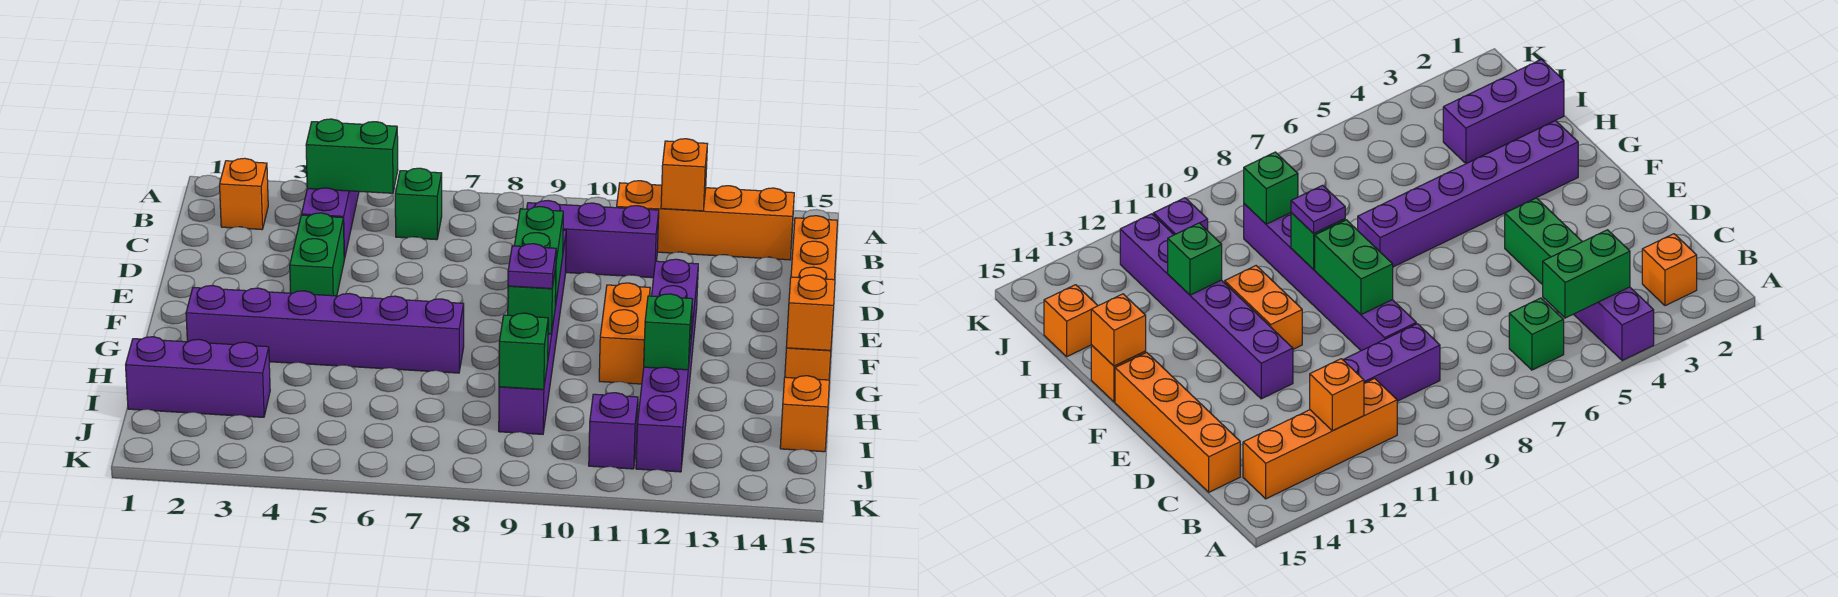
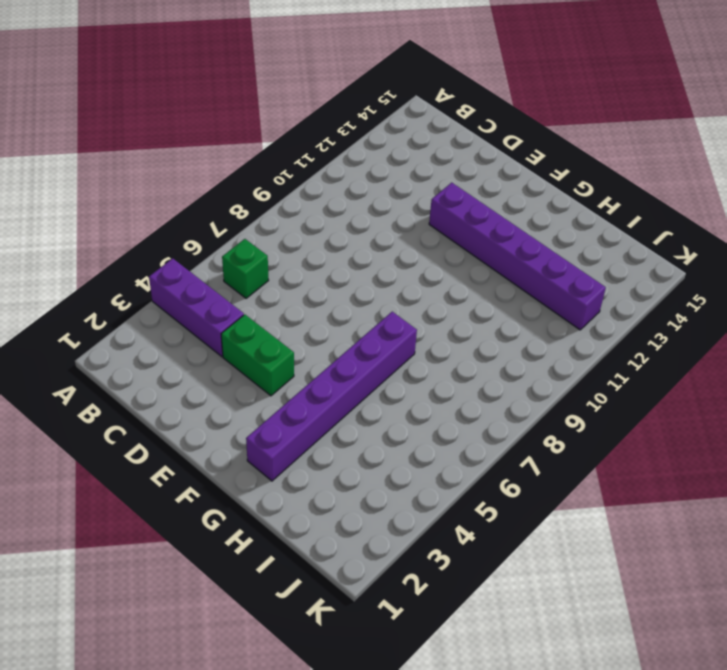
none -> orange 1x1 brick [220,158,268,230]
none -> orange 1x4 brick [617,181,794,260]
none -> purple 1x3 brick [527,201,659,278]

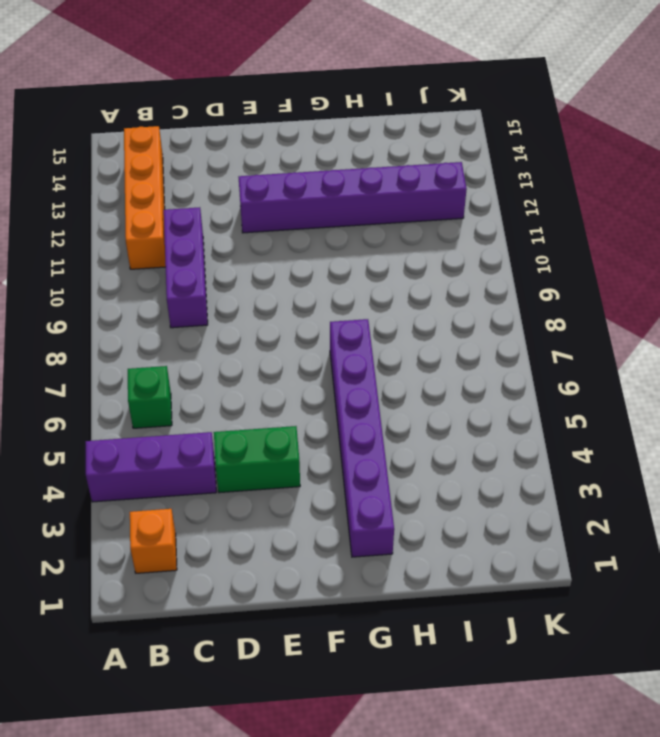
none -> orange 1x4 brick [791,216,837,280]
none -> purple 1x6 brick [499,230,566,434]
none -> orange 1x2 brick [599,283,650,384]

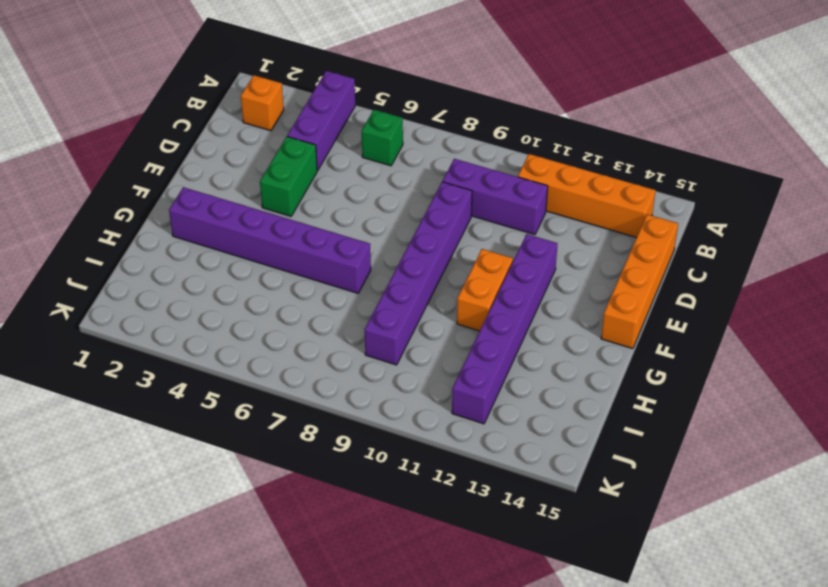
none -> orange 1x1 brick [785,348,831,380]
none -> purple 1x3 brick [126,337,270,417]
none -> orange 1x1 brick [780,376,829,452]

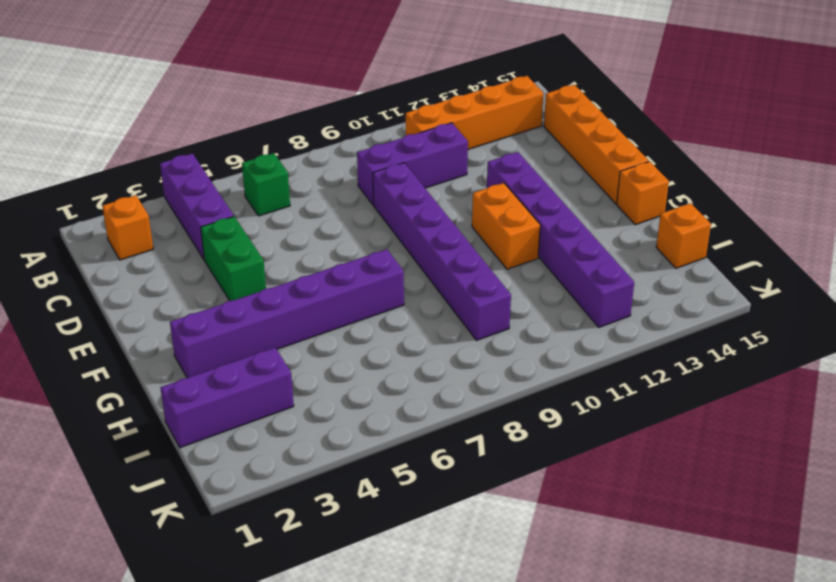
none -> purple 1x1 brick [589,393,638,469]
none -> green 1x2 brick [306,119,398,193]
none -> orange 1x1 brick [661,139,707,211]

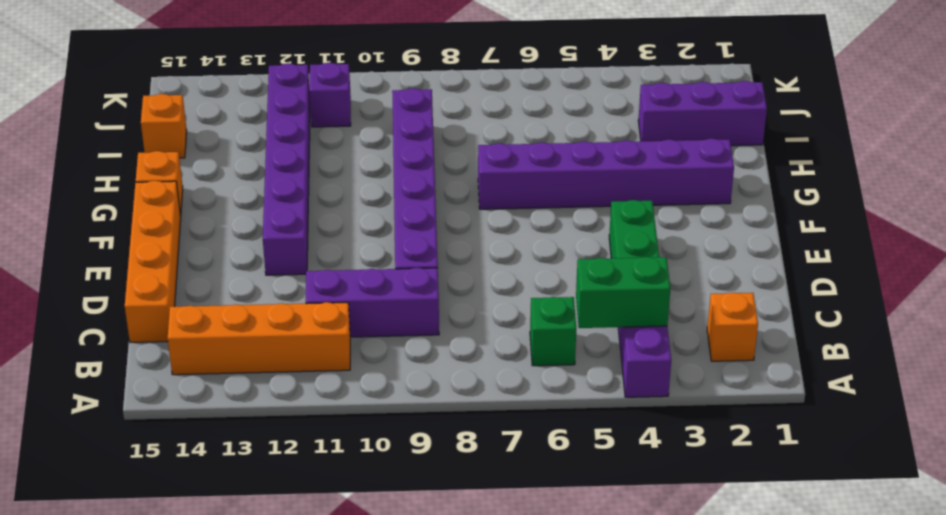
none -> orange 1x2 brick [599,283,650,384]
none -> orange 1x1 brick [661,139,707,211]
none -> green 1x2 brick [514,207,563,305]

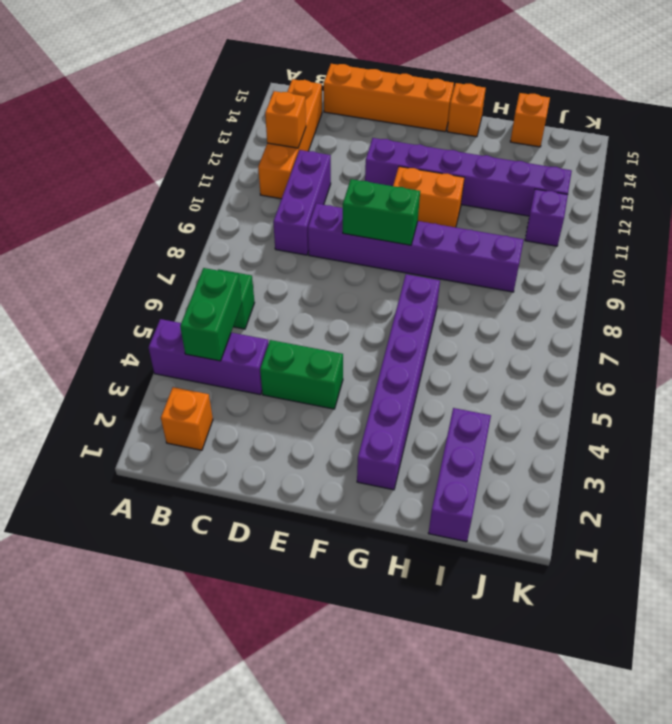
none -> green 1x1 brick [508,267,556,334]
none -> orange 1x1 brick [786,275,835,350]
none -> green 1x1 brick [644,294,693,370]

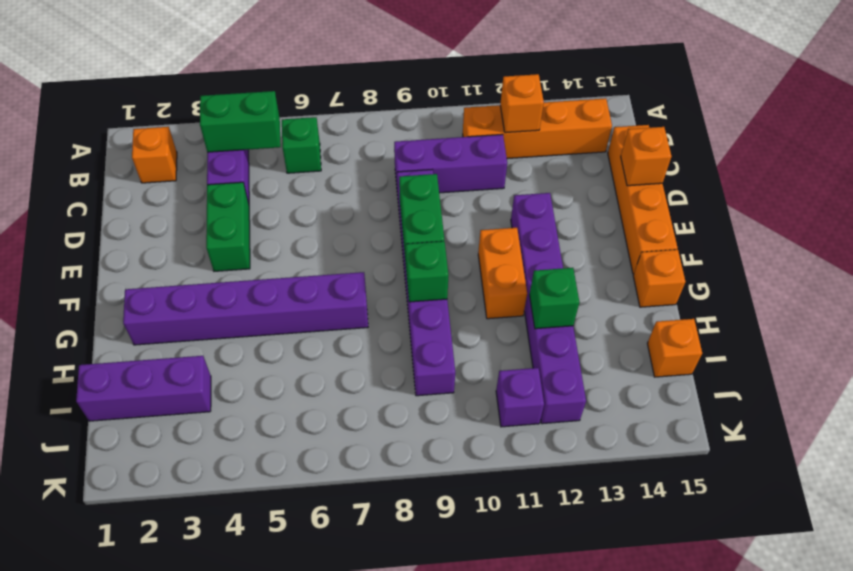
orange 1x1 brick [621,127,672,186] -> orange 1x1 brick moved to [786,275,835,350]
none -> green 1x1 brick [499,313,548,389]
none -> purple 1x1 plate [508,244,556,289]

